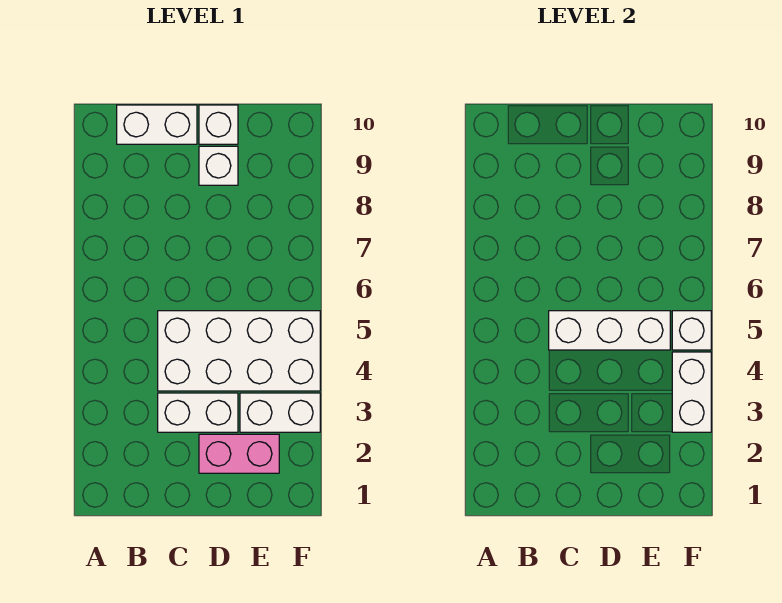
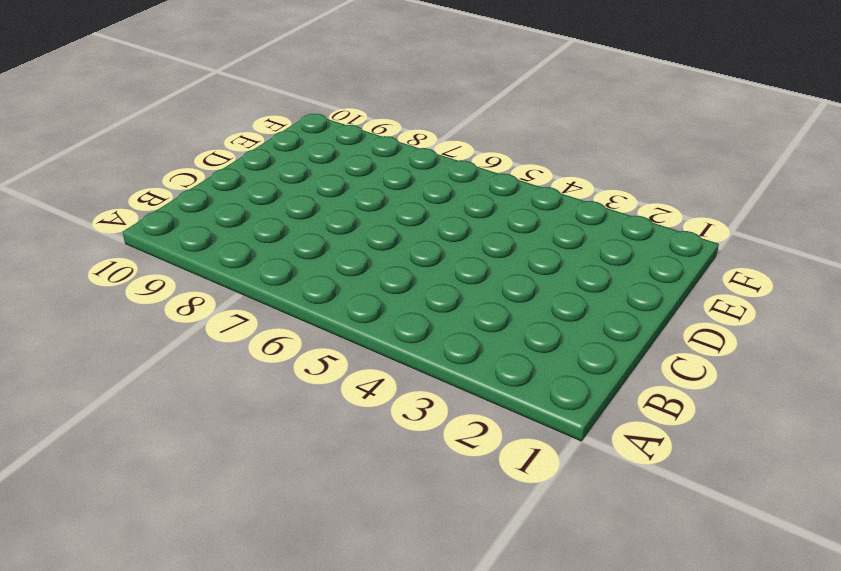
none -> white 1x2 brick [117,105,197,144]
none -> white 1x2 brick [158,393,238,432]

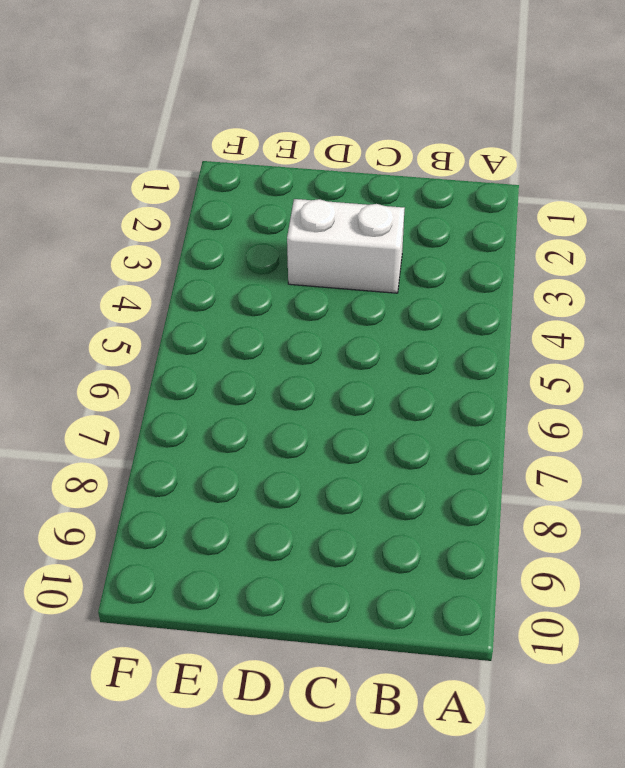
none -> white 1x2 brick [117,105,197,144]
none -> white 2x4 brick [158,311,320,391]

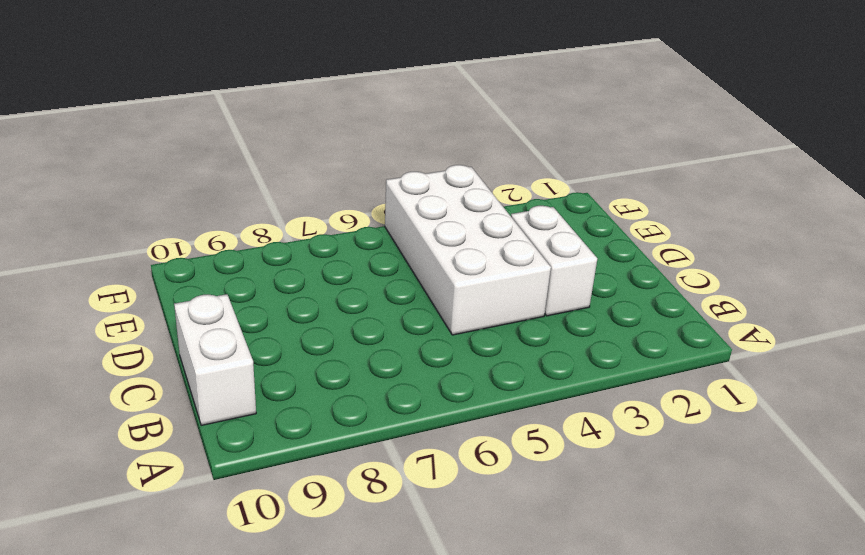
none -> pink 1x2 brick [199,434,279,473]
none -> white 1x1 brick [199,146,238,185]

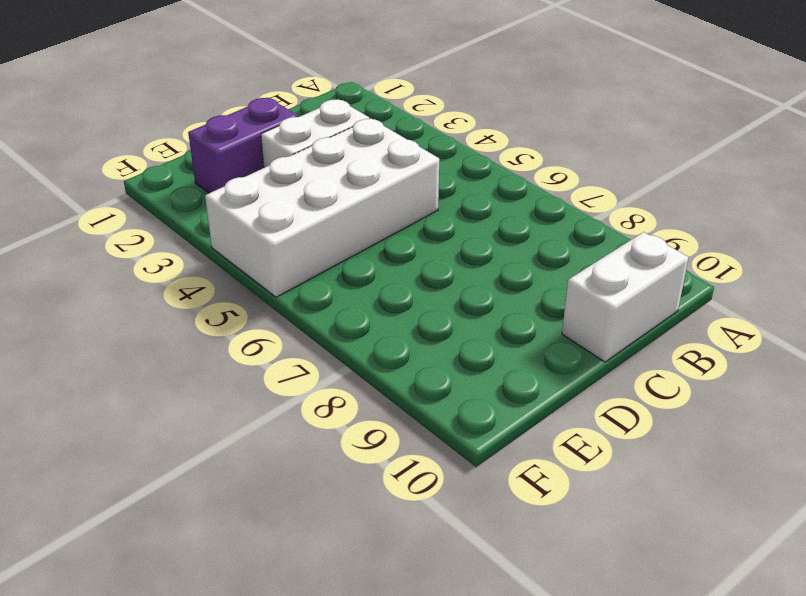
purple 1x2 brick [188,98,298,193] -> pink 1x2 brick [199,434,279,473]
none -> white 1x1 brick [199,146,238,185]
none -> white 1x1 brick [199,105,238,144]

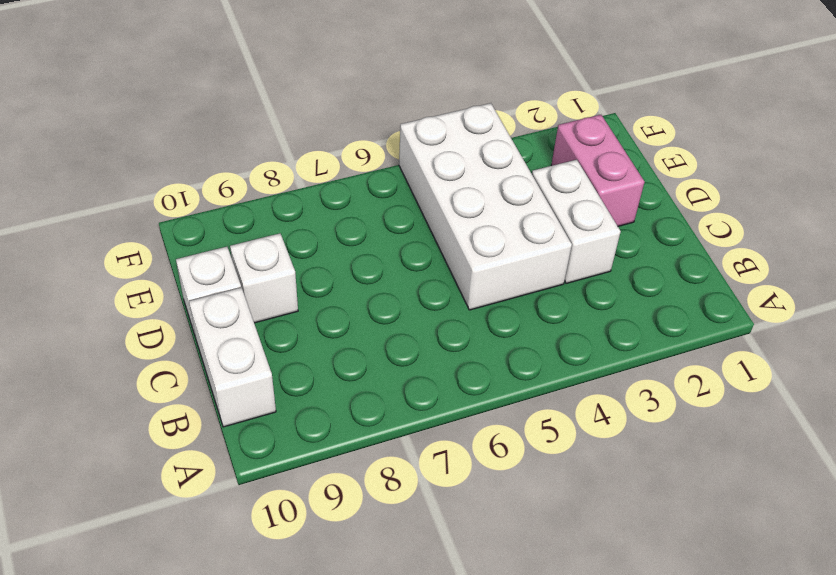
none -> white 1x2 brick [240,393,320,432]
none -> white 1x3 brick [549,311,670,350]

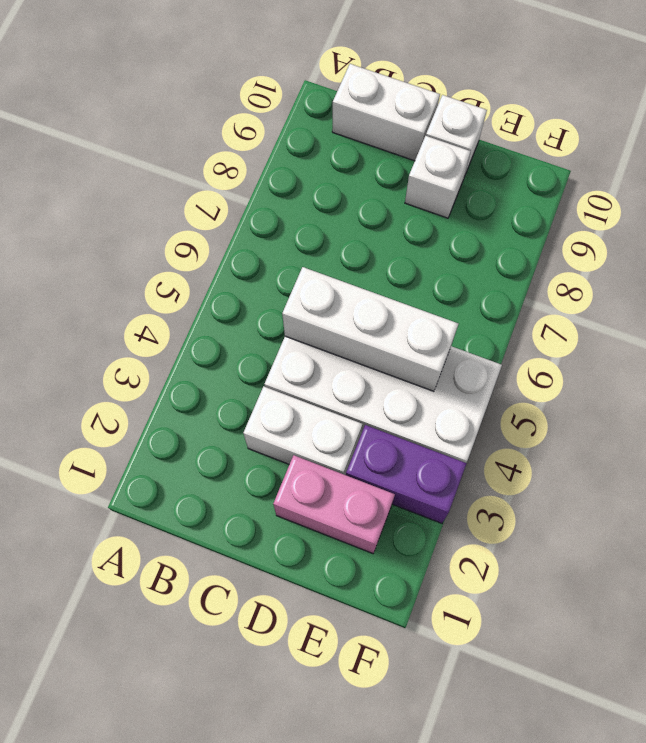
purple 1x2 brick [346,425,466,523] -> white 1x2 brick [240,393,320,432]
none -> white 1x2 brick [672,352,711,432]
none -> white 1x1 brick [672,311,711,350]

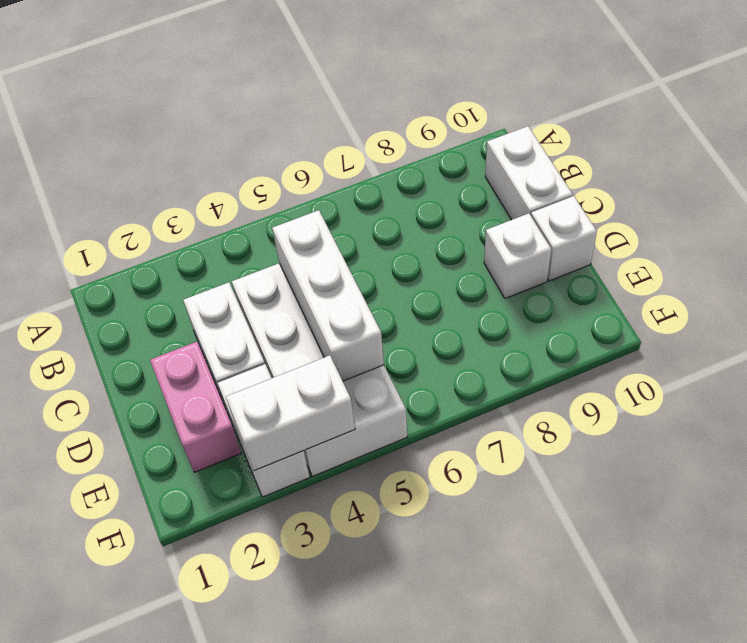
none -> white 1x1 brick [672,311,711,350]

